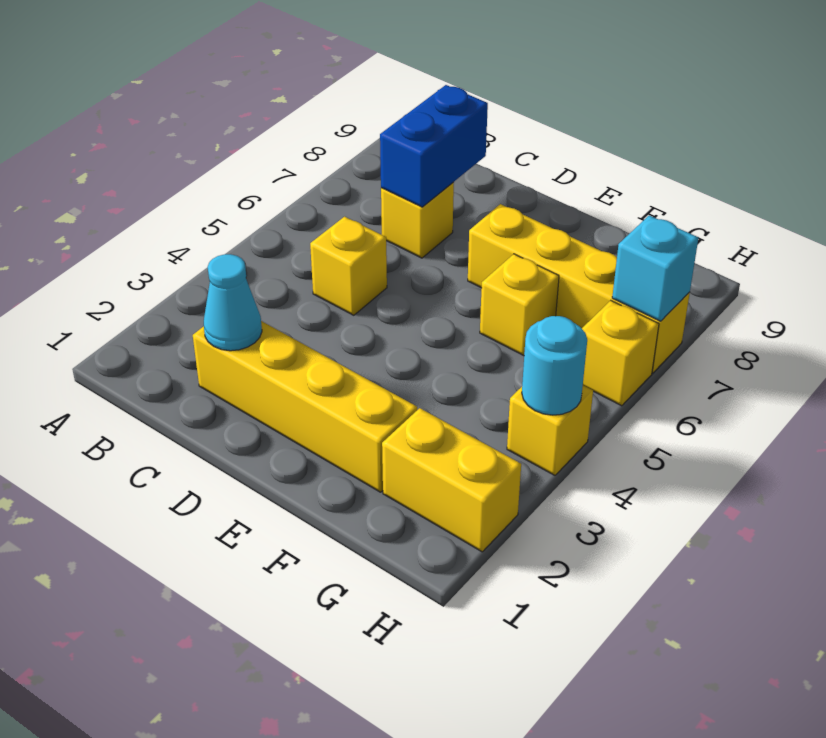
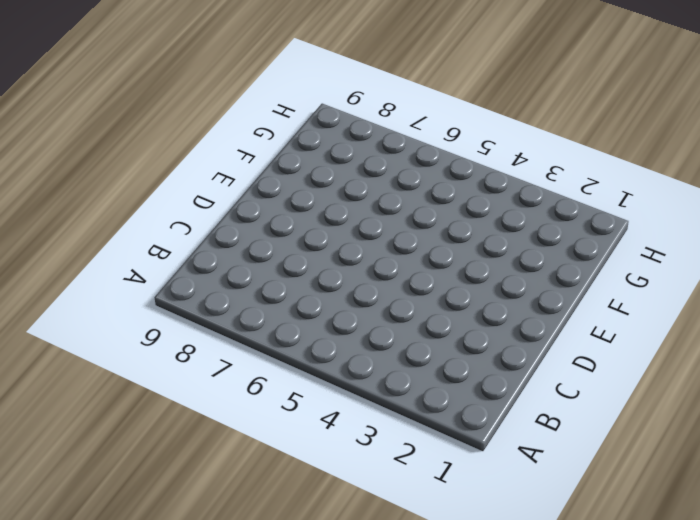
none -> yellow 1x4 brick [193,321,417,492]
none -> yellow 1x1 brick [310,217,387,315]
none -> yellow 1x1 brick [381,182,454,258]

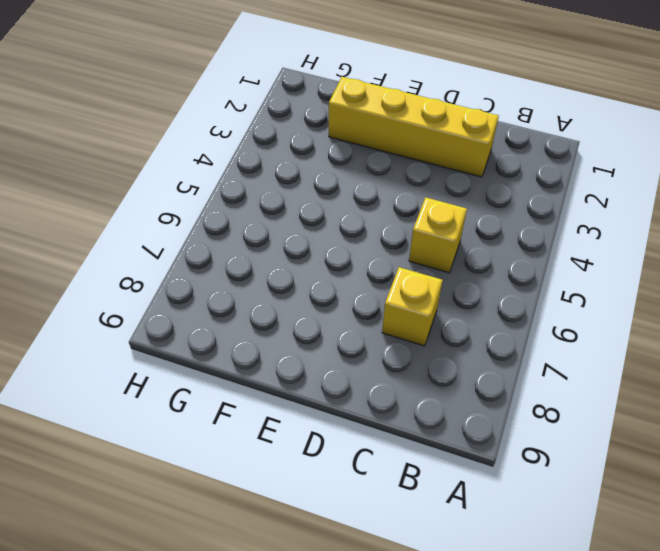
none -> yellow 1x4 brick [468,204,690,373]
none -> yellow 1x1 brick [480,254,559,356]
none -> yellow 1x2 brick [382,408,521,552]

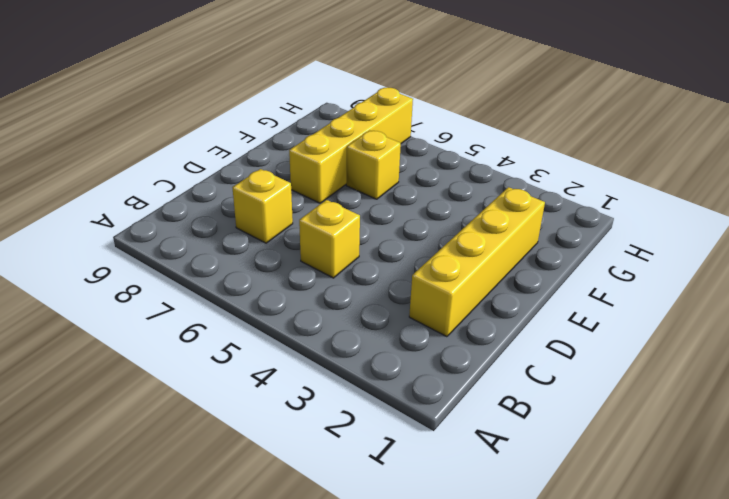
none -> yellow 1x2 brick [382,408,521,552]
none -> yellow 1x1 brick [507,386,593,475]
none -> yellow 1x1 brick [582,300,659,406]

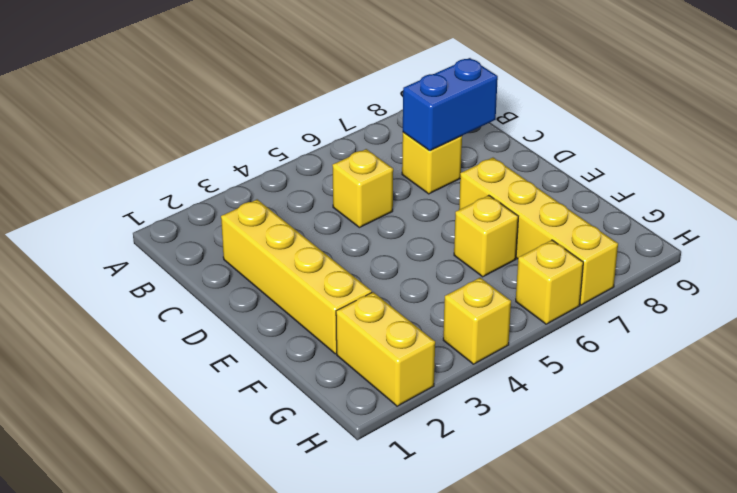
none -> cyan 1x1 cone [204,254,262,351]
none -> cyan 1x1 round brick [522,316,587,415]
none -> cyan 1x1 brick [612,215,698,321]

